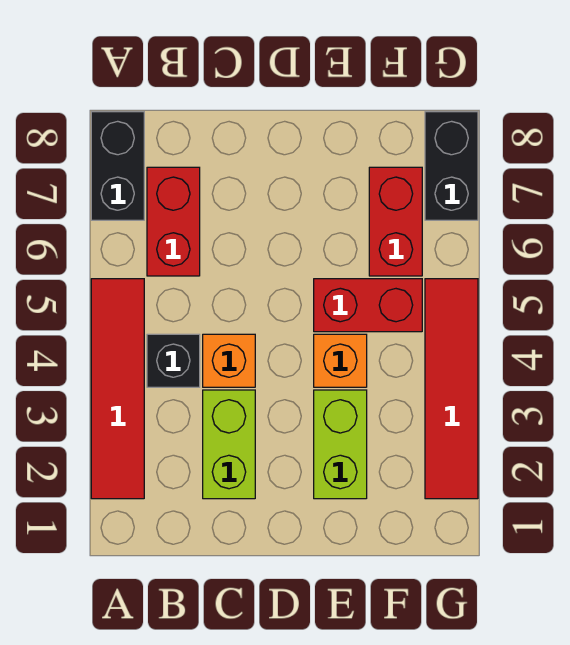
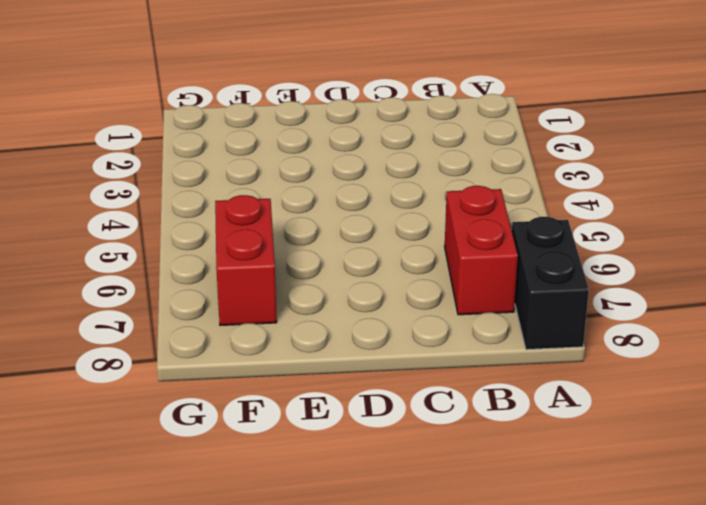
none -> red 1x4 tile [91,279,144,499]
none -> black 1x1 brick [147,334,200,387]
none -> lime 1x2 brick [203,390,255,499]

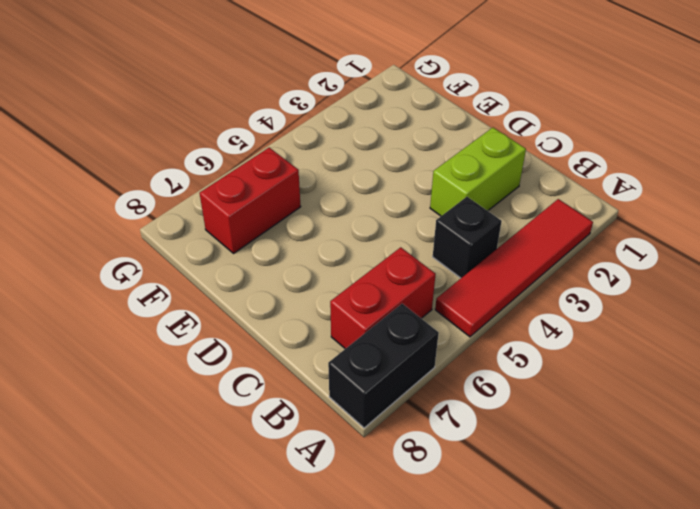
none -> orange 1x1 brick [203,334,255,387]
none -> lime 1x2 brick [314,390,367,499]
none -> orange 1x1 brick [314,334,367,387]

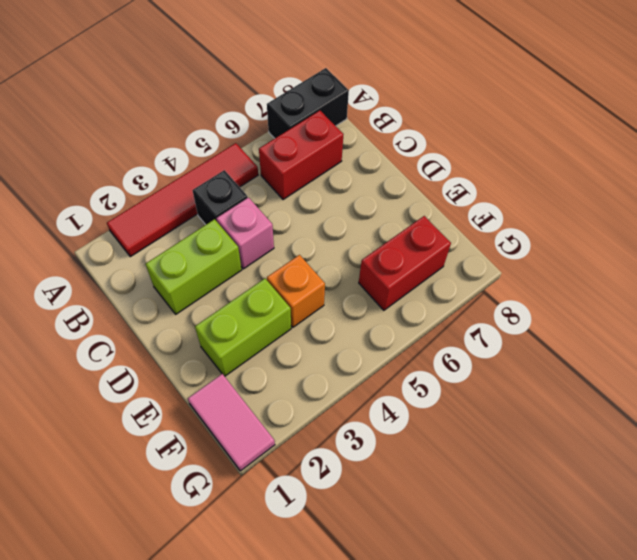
pink 1x1 brick [216,198,274,269] -> orange 1x1 brick [203,334,255,387]
pink 1x2 tile [188,374,275,471] -> none
none -> red 1x2 brick [314,279,422,332]
none -> red 1x4 tile [425,279,478,499]
none -> black 1x2 brick [425,112,478,220]

